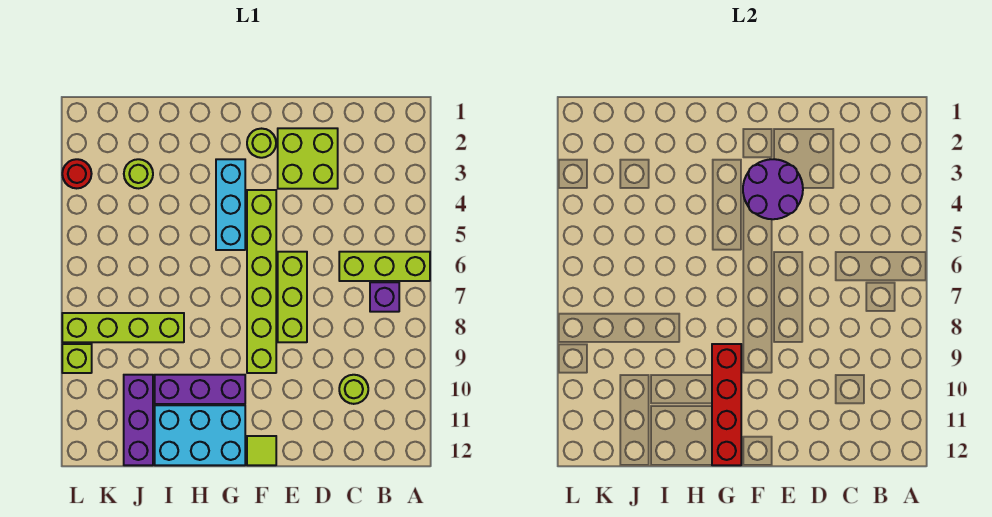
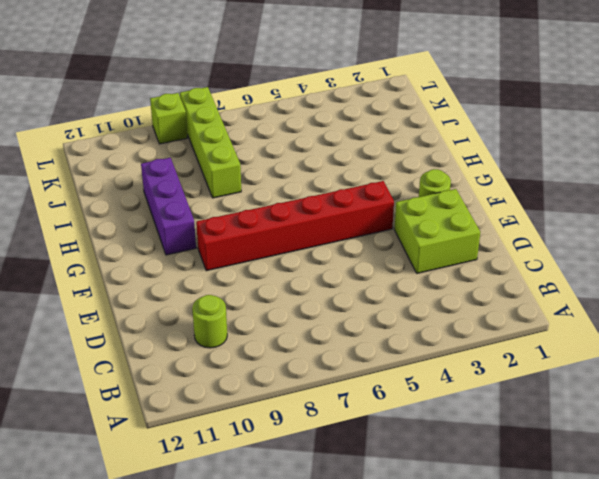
red 1x6 brick [196,181,394,271] -> lime 1x6 brick [247,190,276,373]
none -> lime 1x3 brick [339,252,430,281]
none -> purple 1x1 brick [370,282,399,312]
none -> lime 1x3 brick [278,252,307,342]

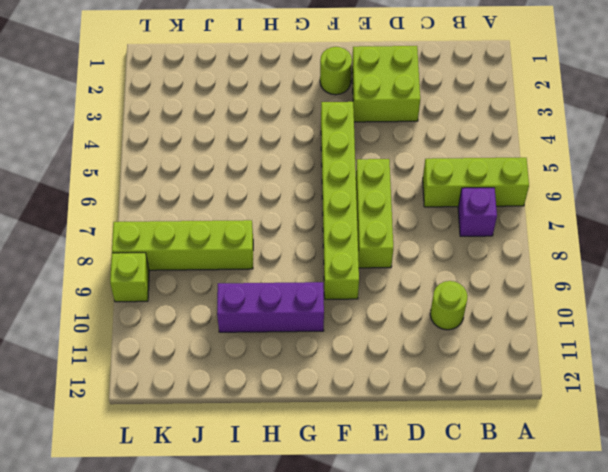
none -> lime 1x1 tile [247,436,276,465]
none -> cyan 1x3 brick [216,159,245,250]
none -> cyan 2x3 brick [155,405,245,465]

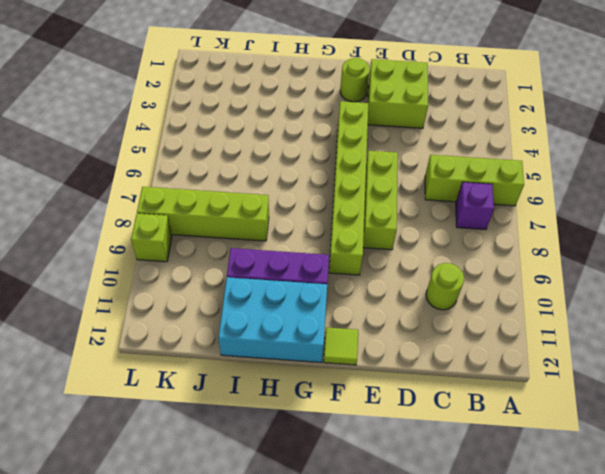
none -> cyan 1x3 brick [216,159,245,250]
none -> lime 1x1 round brick [124,159,153,188]
none -> purple 1x3 brick [124,375,153,465]

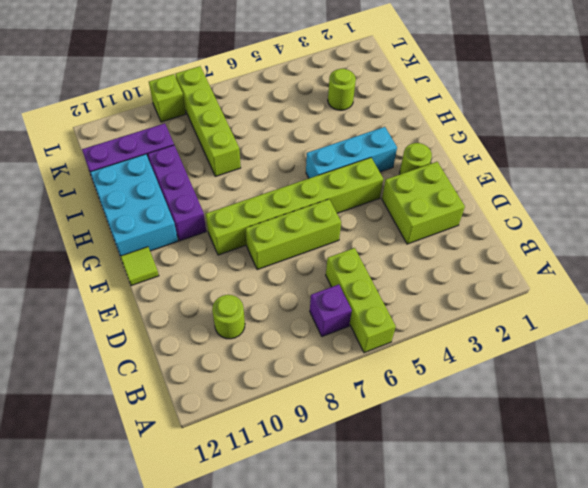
none -> red 1x1 round brick [62,159,92,188]
none -> purple 2x2 round brick [743,159,803,219]
none -> red 1x4 brick [712,344,741,465]

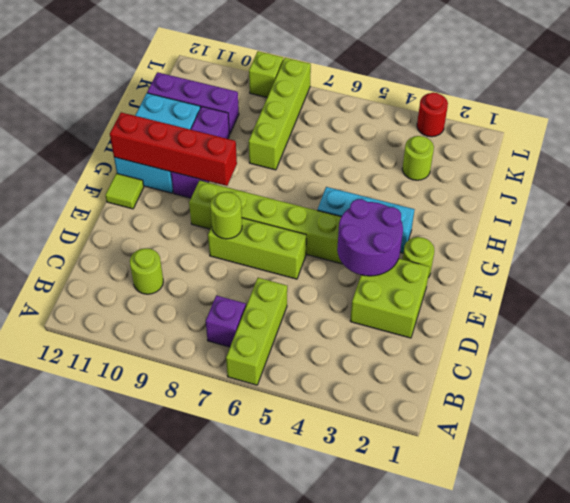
lime 1x1 round brick [210,192,242,239] -> none

